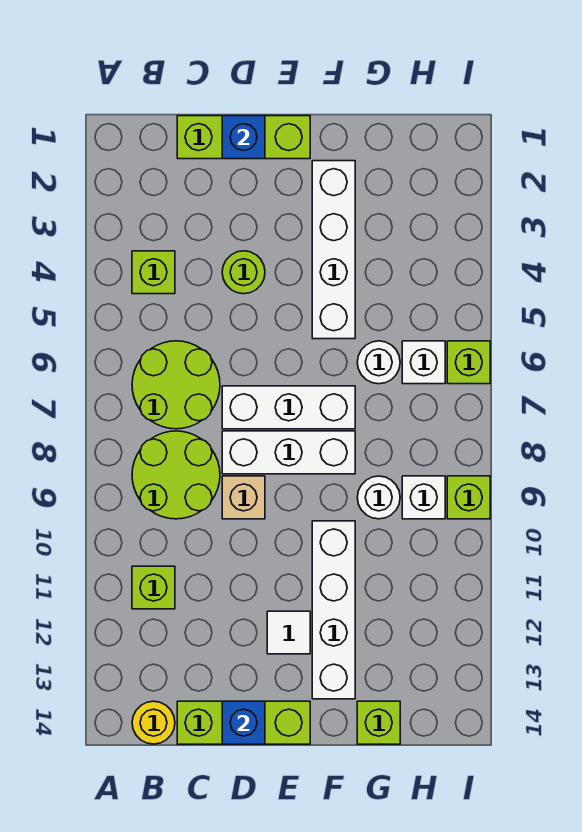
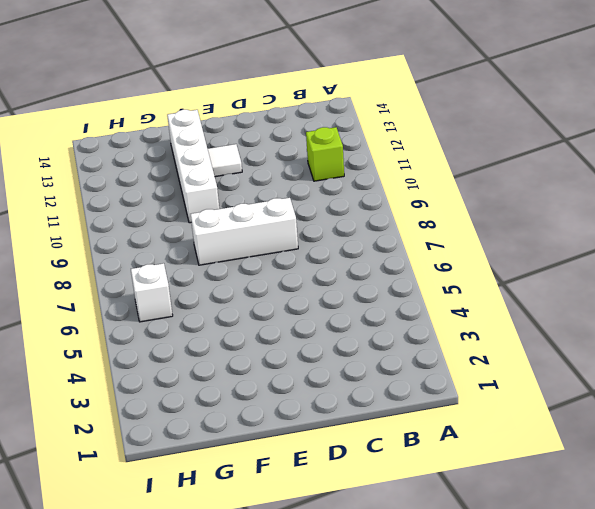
none -> lime 1x1 brick [132,251,175,294]
none -> lime 2x2 round brick [132,341,220,429]
none -> lime 2x2 round brick [132,431,220,519]

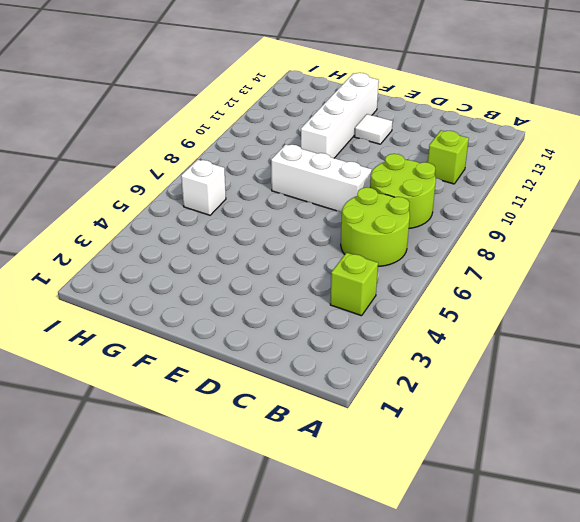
none -> yellow 1x1 round brick [132,701,175,744]
none -> lime 1x3 brick [177,116,310,159]
none -> lime 1x3 brick [177,701,310,744]

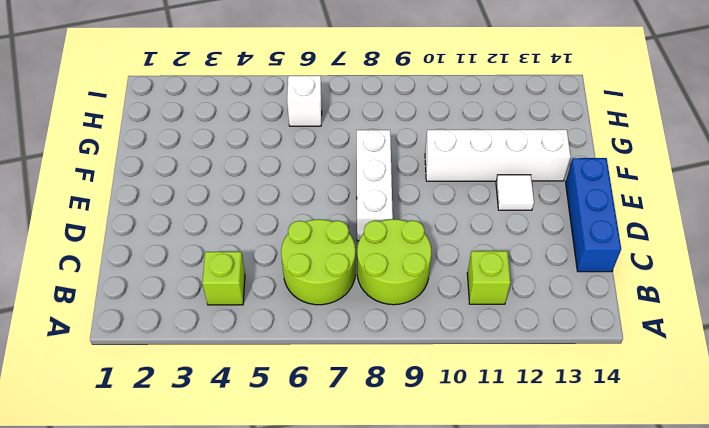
blue 1x3 brick [566,158,621,272] -> lime 1x3 brick [177,701,310,744]
none -> yellow 1x1 round brick [132,701,175,744]
none -> lime 1x3 brick [177,116,310,159]
none -> lime 1x1 round brick [222,251,265,294]

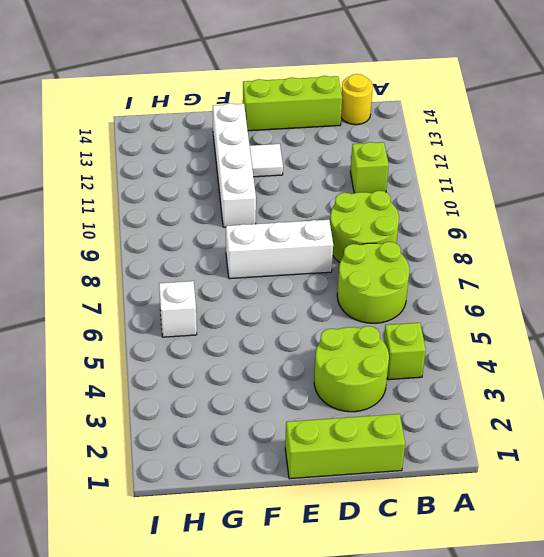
lime 2x2 round brick [314,326,389,412] -> lime 1x1 round brick [222,251,265,294]
none -> white 1x3 brick [222,386,355,429]
none -> tan 1x1 brick [222,476,265,519]
none -> white 1x4 brick [312,161,355,339]

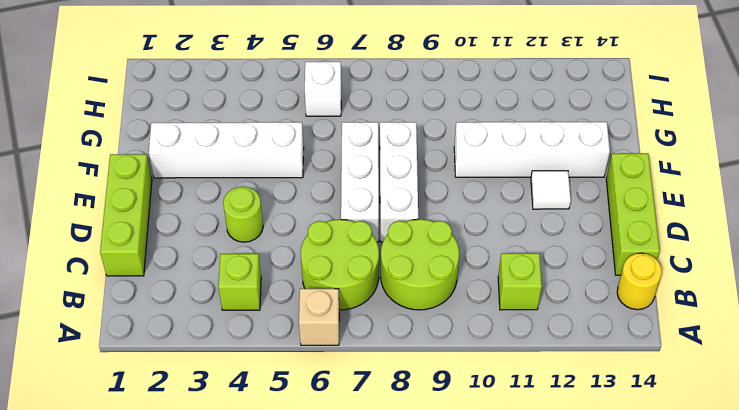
tan 1x1 brick [299,289,339,345] -> tan 1x1 brick moved to [222,476,265,519]
none -> white 1x1 round brick [357,341,400,384]
none -> white 1x1 round brick [357,476,400,519]
none -> lime 1x1 brick [357,701,400,744]

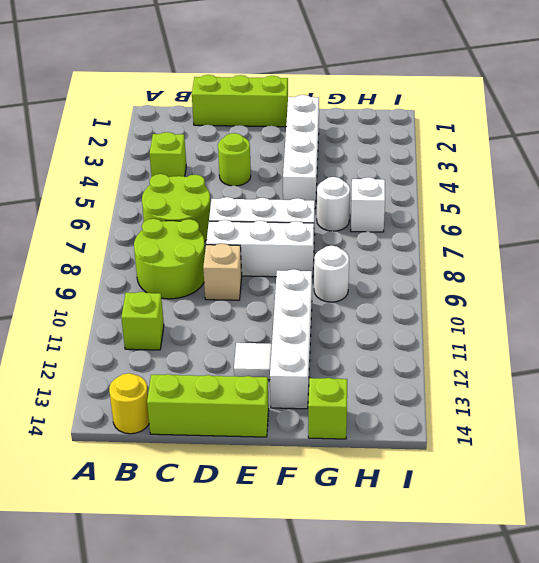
none -> white 1x1 brick [402,476,445,519]
none -> lime 1x1 brick [447,341,490,384]
none -> lime 1x1 brick [447,476,490,519]

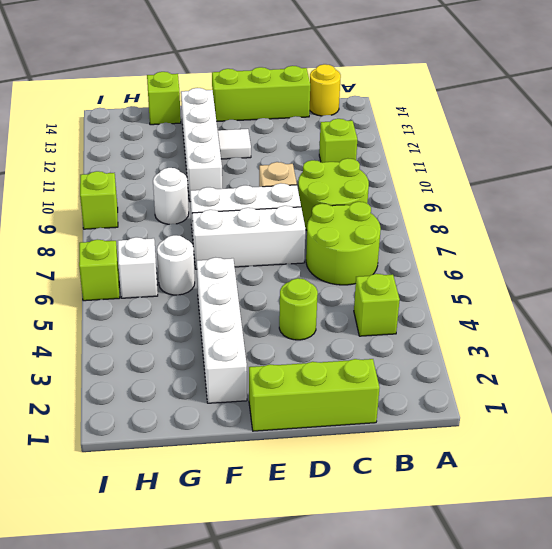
none -> white 1x1 brick [402,476,445,519]
none -> blue 1x1 brick [222,116,265,159]
none -> blue 1x1 brick [222,701,265,744]

